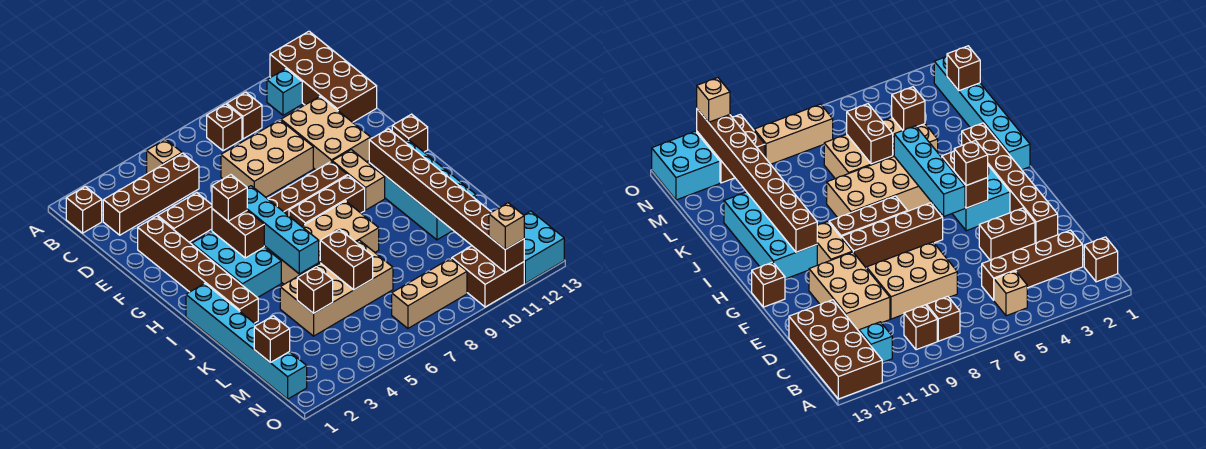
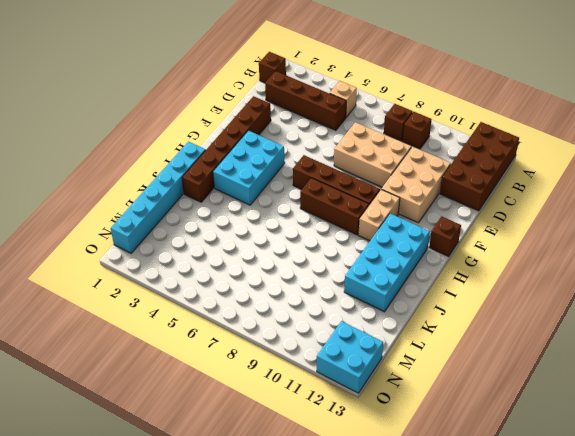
none -> cyan 1x1 brick [267,69,302,115]
none -> brown 1x2 brick [158,193,212,242]
none -> tan 2x4 brick [266,201,379,284]
none -> tan 2x4 brick [280,240,393,336]

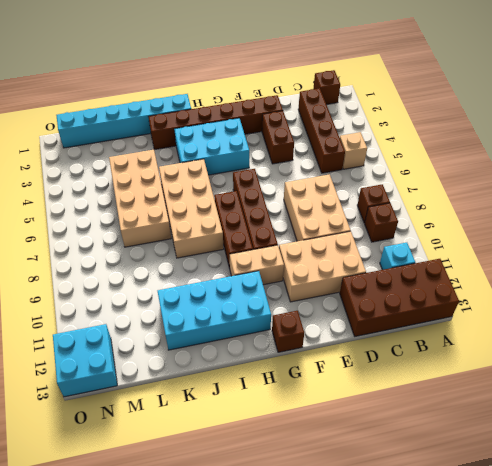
none -> tan 1x3 brick [392,258,467,328]
none -> brown 2x2 brick [451,246,524,307]
none -> brown 1x2 brick [212,209,264,258]
none -> cyan 1x4 brick [247,186,319,274]

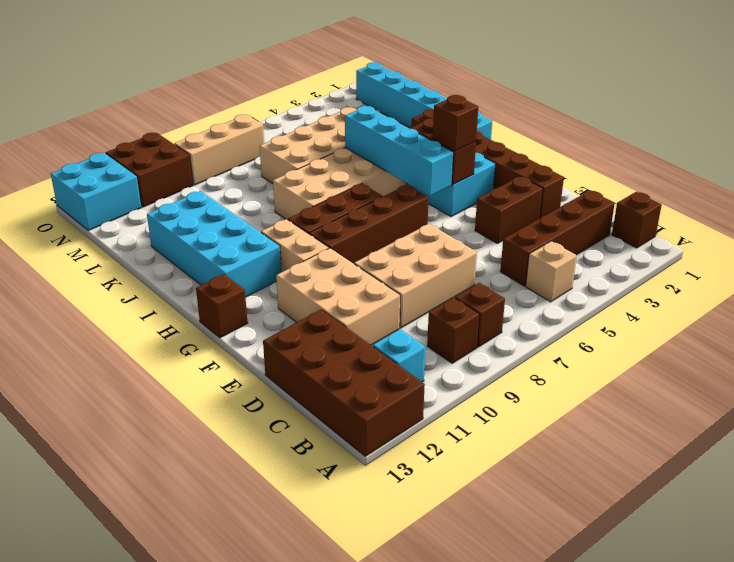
none -> brown 1x8 brick [369,129,524,272]
none -> brown 1x2 brick [320,229,373,290]
none -> brown 1x1 brick [297,267,333,313]
none -> brown 1x1 brick [254,316,290,362]

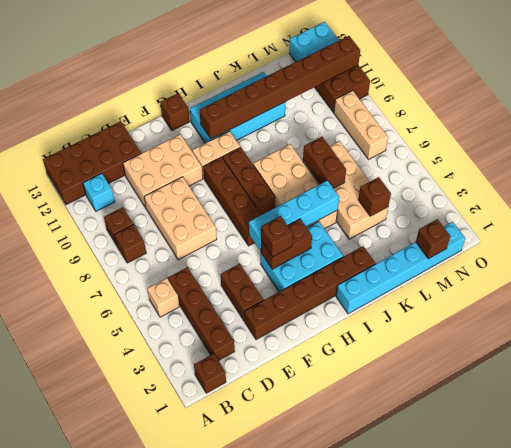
brown 1x2 brick [303,137,346,188] -> brown 1x2 brick turned to [320,229,373,290]
none -> tan 1x1 brick [489,203,524,249]

